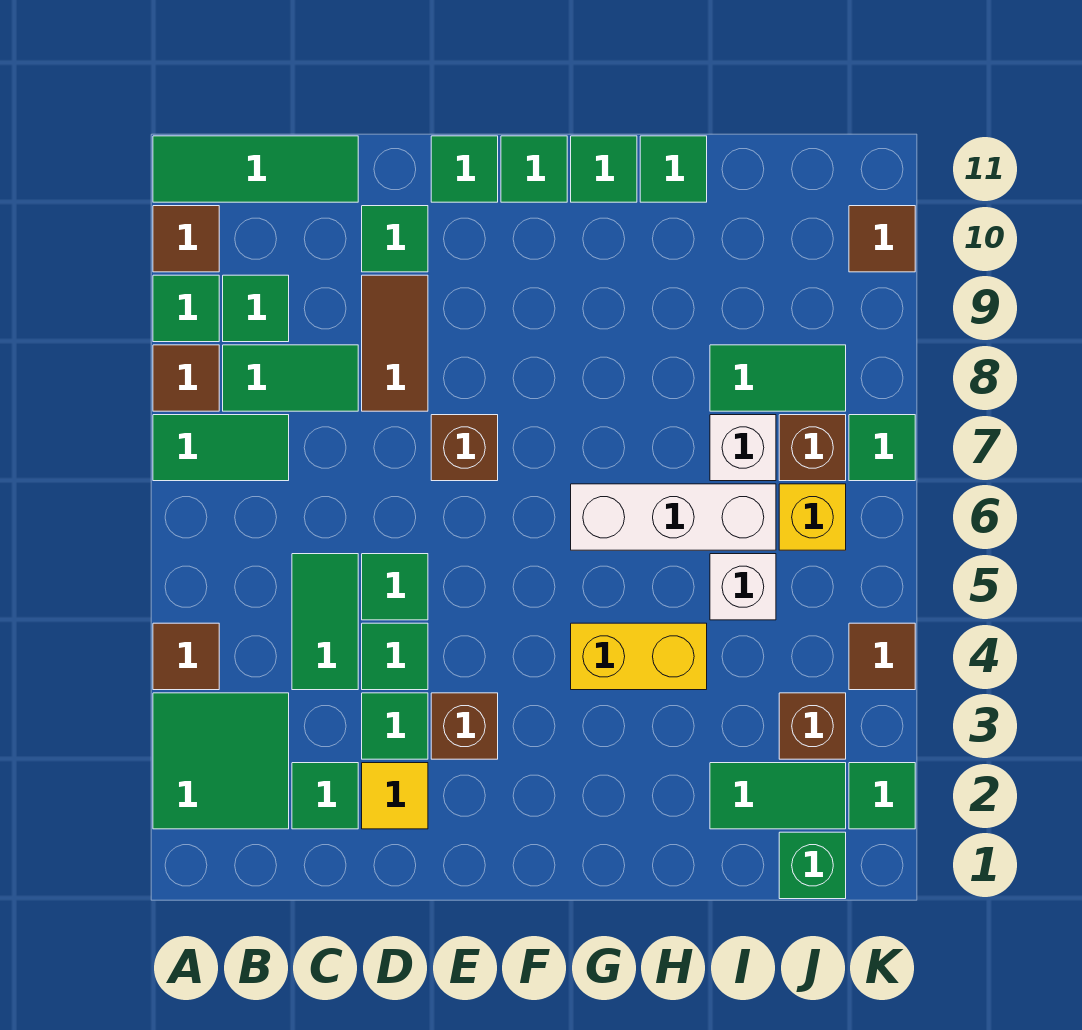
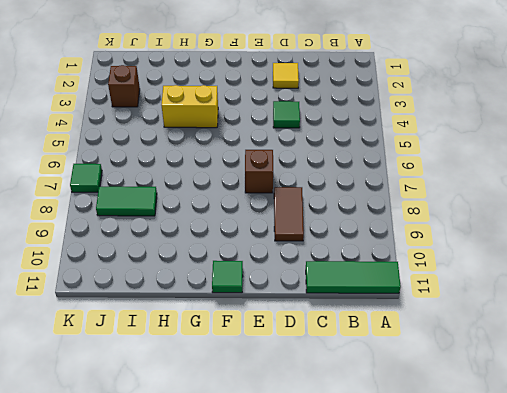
none -> green 2x2 tile [153,693,289,829]
none -> brown 1x1 tile [153,623,219,690]
none -> green 1x2 tile [153,415,289,481]
none -> brown 1x1 tile [153,345,219,411]

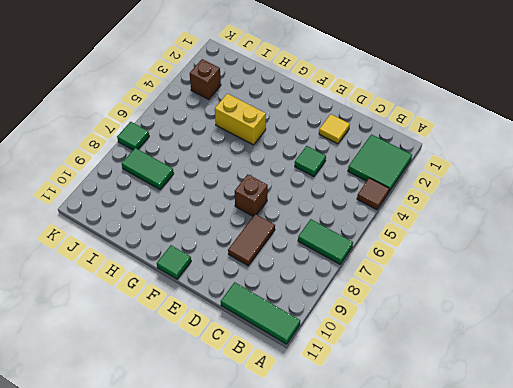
none -> brown 1x1 tile [153,345,219,411]
none -> green 1x1 tile [153,275,219,342]
none -> brown 1x1 tile [153,206,219,272]
none -> green 1x2 tile [223,345,358,411]

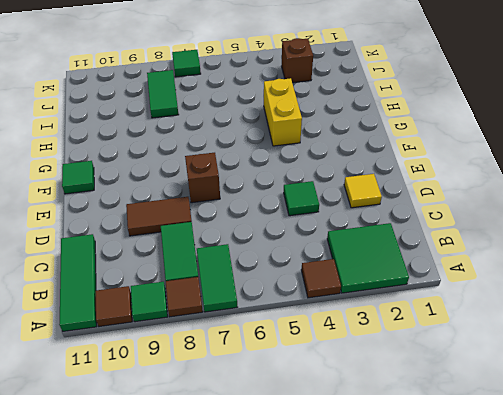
none -> green 1x1 tile [223,275,289,342]
none -> green 1x1 tile [292,763,358,829]
none -> green 1x2 tile [292,554,358,690]
none -> green 1x1 tile [362,693,428,759]

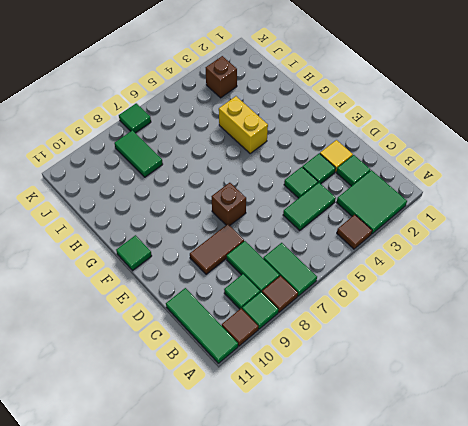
none -> green 1x1 tile [362,554,428,620]
none -> green 1x1 tile [362,206,428,272]
none -> brown 1x1 brick [431,693,498,759]
none -> green 1x1 tile [431,136,498,202]

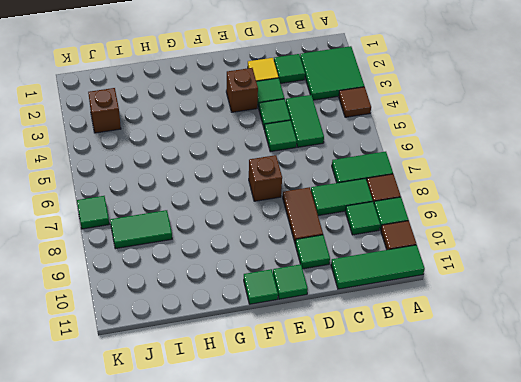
none -> yellow 1x2 brick [571,623,707,690]
none -> white 1x3 brick [571,484,776,550]
none -> green 1x1 tile [571,136,637,202]
none -> green 1x1 tile [640,136,707,202]

